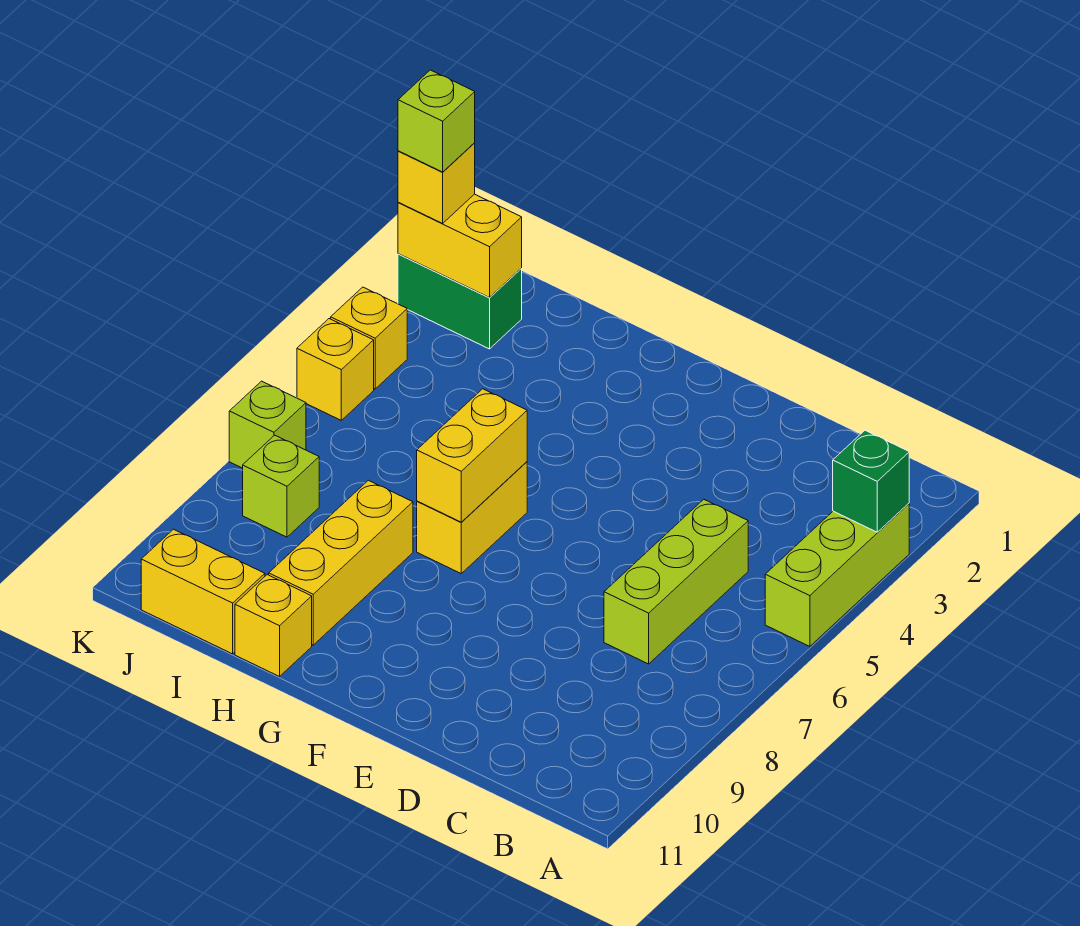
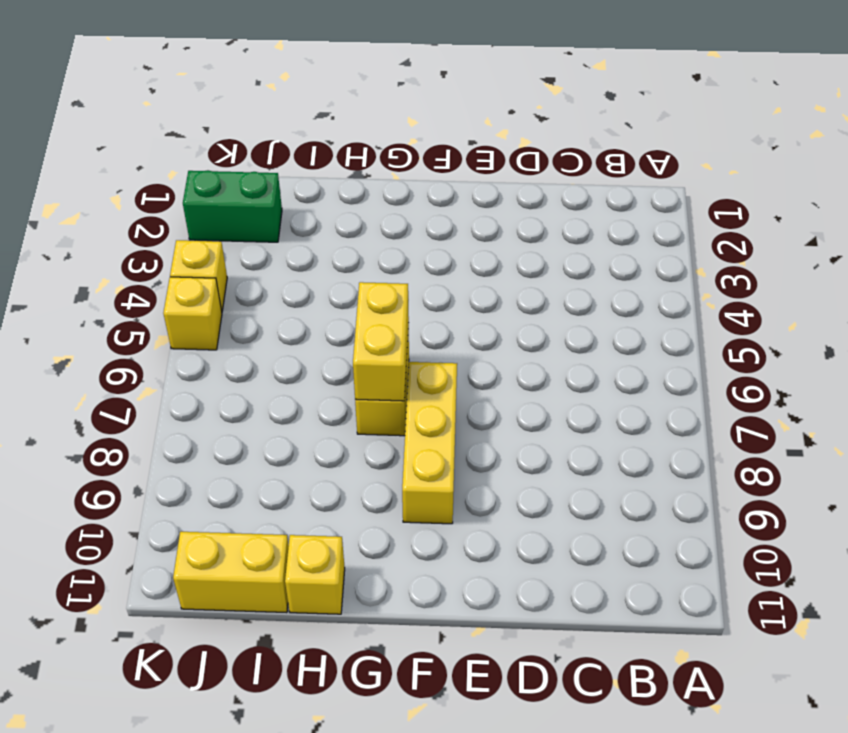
yellow 1x3 brick [402,362,457,524] -> yellow 1x3 brick moved to [269,480,413,645]
none -> lime 1x3 brick [765,504,909,646]
none -> lime 1x3 brick [604,499,748,664]
none -> lime 1x1 brick [243,435,319,537]

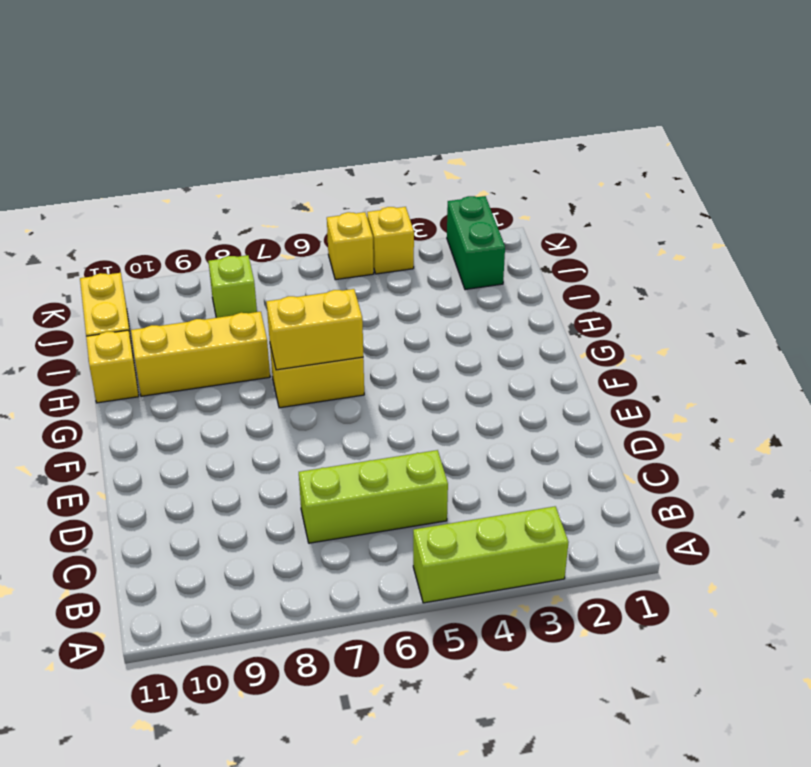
none -> lime 1x1 brick [229,381,306,468]
none -> green 1x1 brick [833,430,909,532]
none -> yellow 1x2 brick [398,194,522,298]

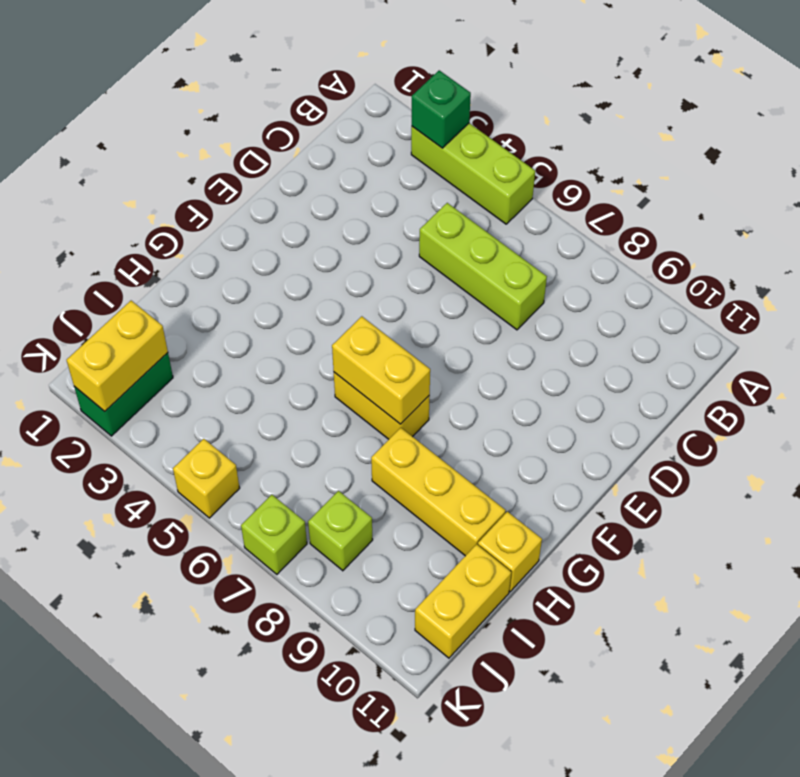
none -> yellow 1x1 brick [331,287,407,389]
none -> yellow 1x1 brick [398,143,475,223]
none -> lime 1x1 brick [398,70,475,172]

